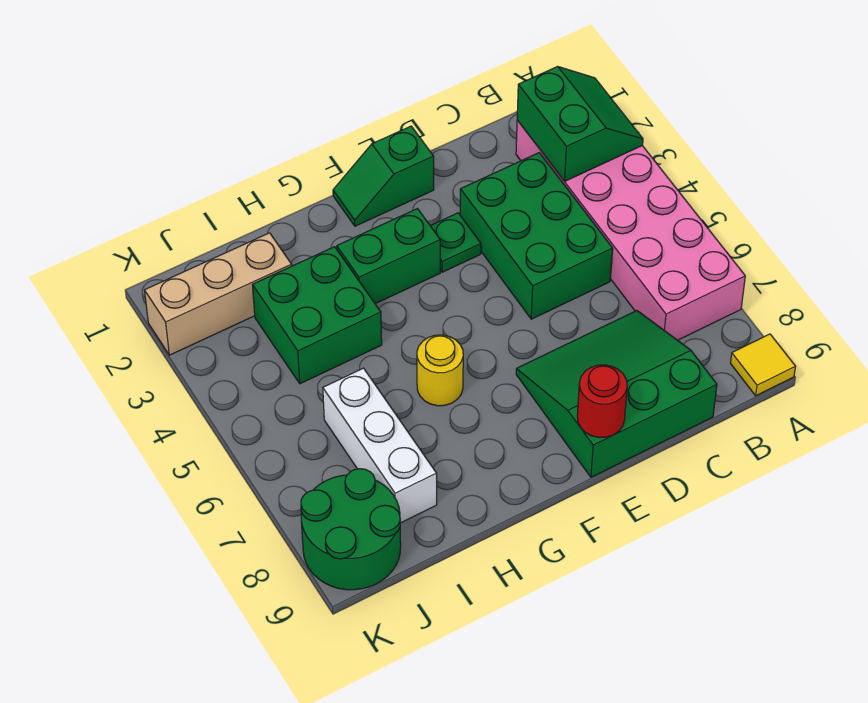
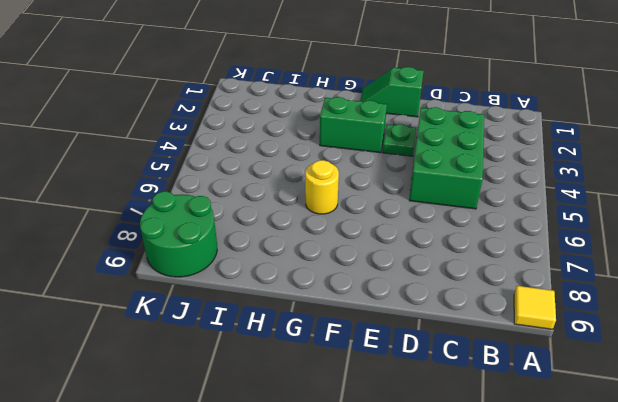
none -> pink 2x6 brick [516,120,745,340]
none -> green 3x3 slope [516,311,717,477]
none -> green 2x2 brick [253,247,382,384]

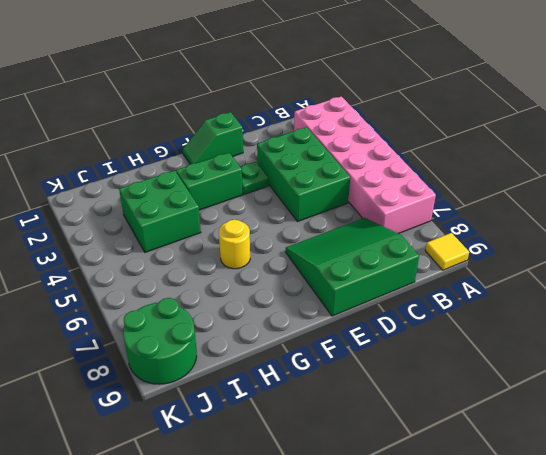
none -> tan 1x3 brick [144,233,292,355]
none -> white 1x3 brick [323,368,437,523]
none -> green 2x2 slope [517,66,643,181]

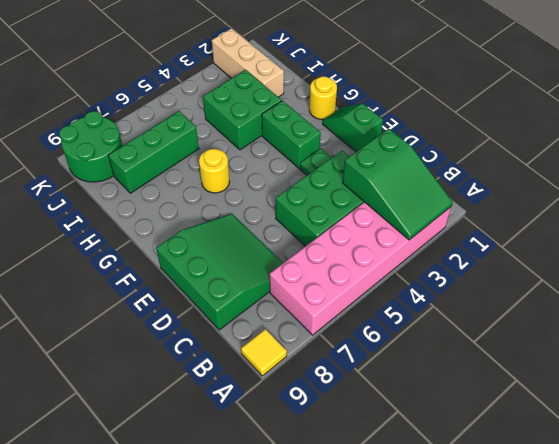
green 2x3 slope [343,129,453,240] -> green 2x2 slope [517,66,643,181]
yellow 1x1 round brick [309,77,337,119] -> none
green 1x3 brick [108,111,199,193] -> white 1x3 brick [323,368,437,523]
none -> red 1x1 round brick [577,365,627,438]

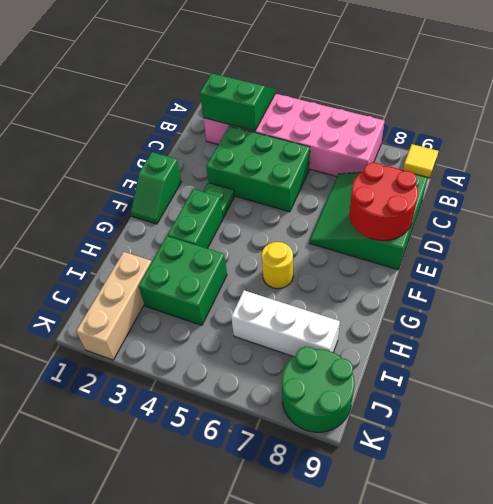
red 2x2 round brick [349,162,418,241] -> red 1x1 round brick [577,365,627,438]

